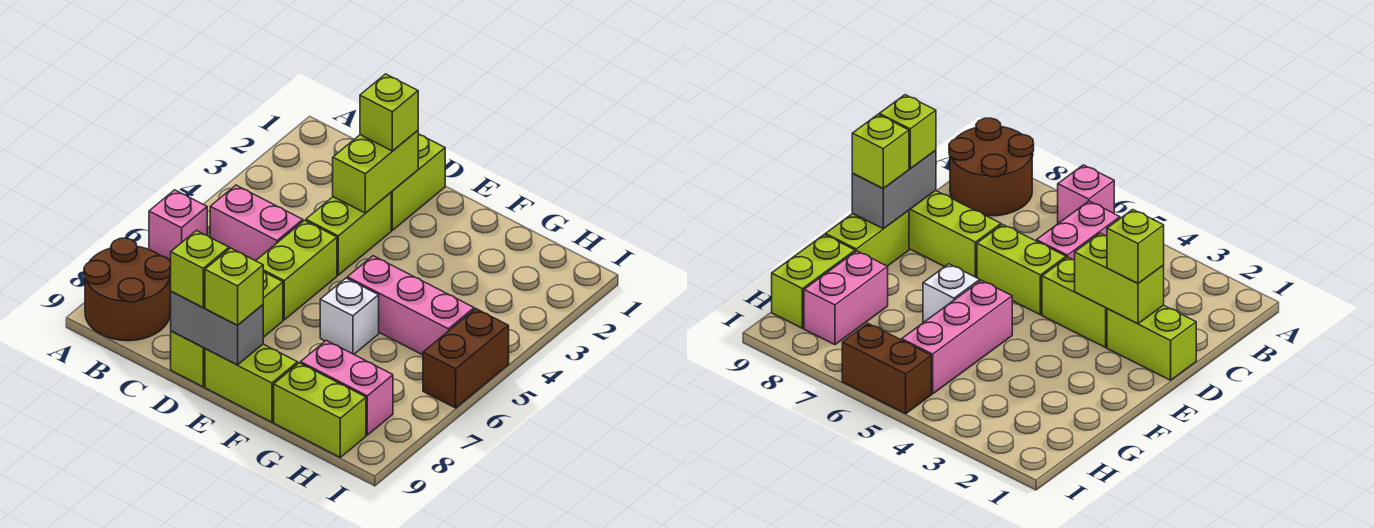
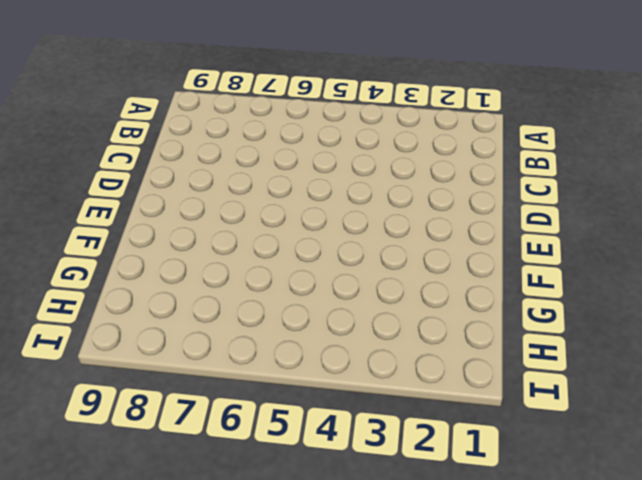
none -> pink 1x1 brick [149,190,207,261]
none -> brown 2x2 round brick [84,238,171,341]
none -> pink 1x2 brick [210,185,303,261]

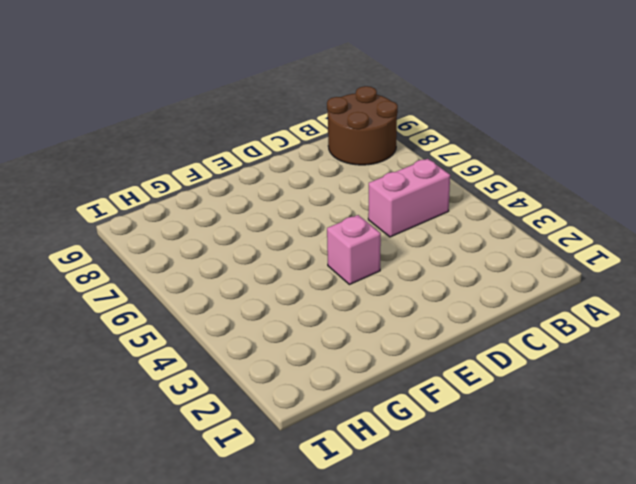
pink 1x1 brick [327,215,381,285] -> pink 1x1 brick moved to [149,190,207,261]
none -> lime 1x2 brick [391,134,445,230]
none -> lime 1x2 brick [306,193,391,275]
none -> lime 1x2 brick [256,220,337,320]

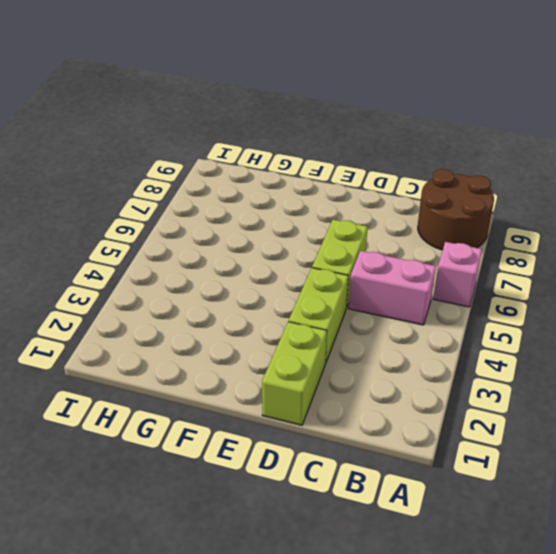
none -> lime 1x3 brick [171,272,283,387]
none -> lime 1x2 brick [205,344,298,422]
none -> pink 1x3 brick [347,256,474,355]

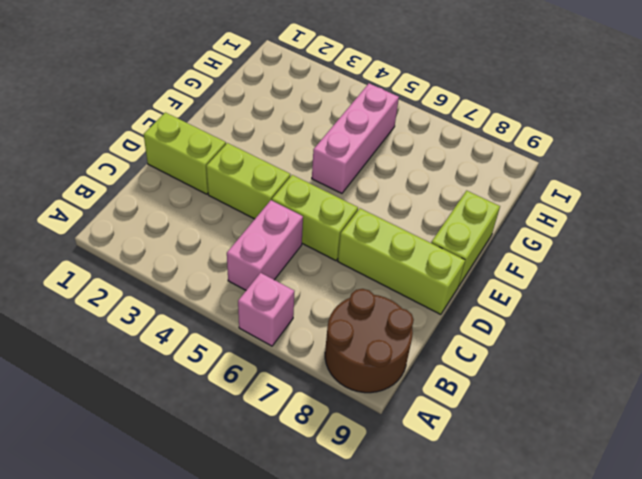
none -> white 1x1 brick [320,278,379,354]
none -> pink 1x2 brick [301,340,393,435]
none -> lime 1x2 brick [274,363,366,457]

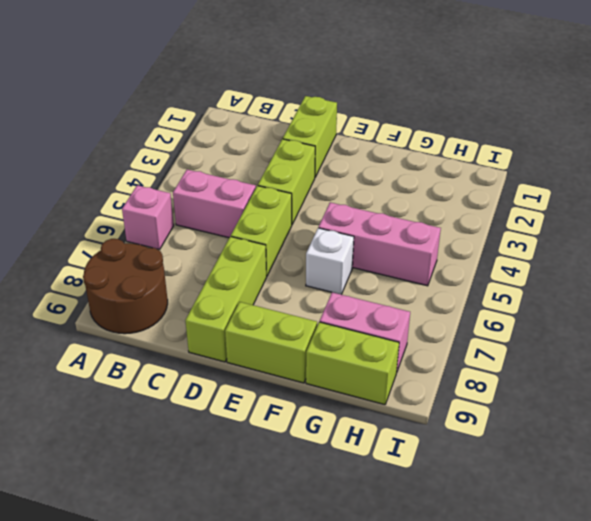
none -> brown 1x2 brick [423,309,509,408]
none -> lime 1x2 brick [333,131,418,213]
none -> grey 1x2 brick [171,292,263,365]

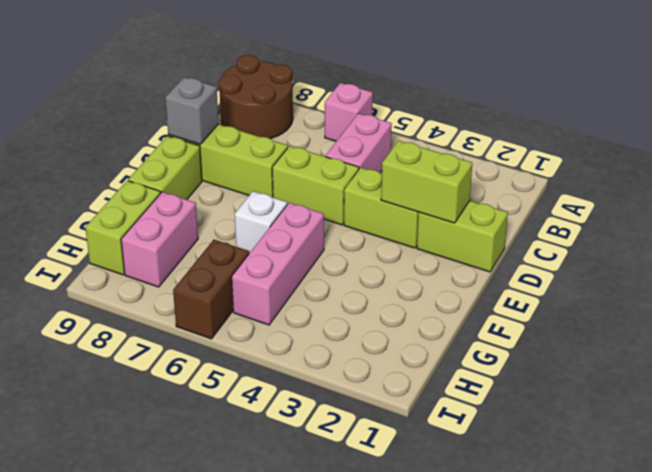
grey 1x1 brick [165,77,219,144] -> grey 1x2 brick [171,292,263,365]
brown 1x2 brick [173,240,249,339] -> brown 1x2 brick turned to [423,309,509,408]
none -> lime 1x1 brick [360,74,418,151]
none -> lime 1x1 brick [171,231,229,308]
none -> lime 1x1 brick [205,248,263,325]

